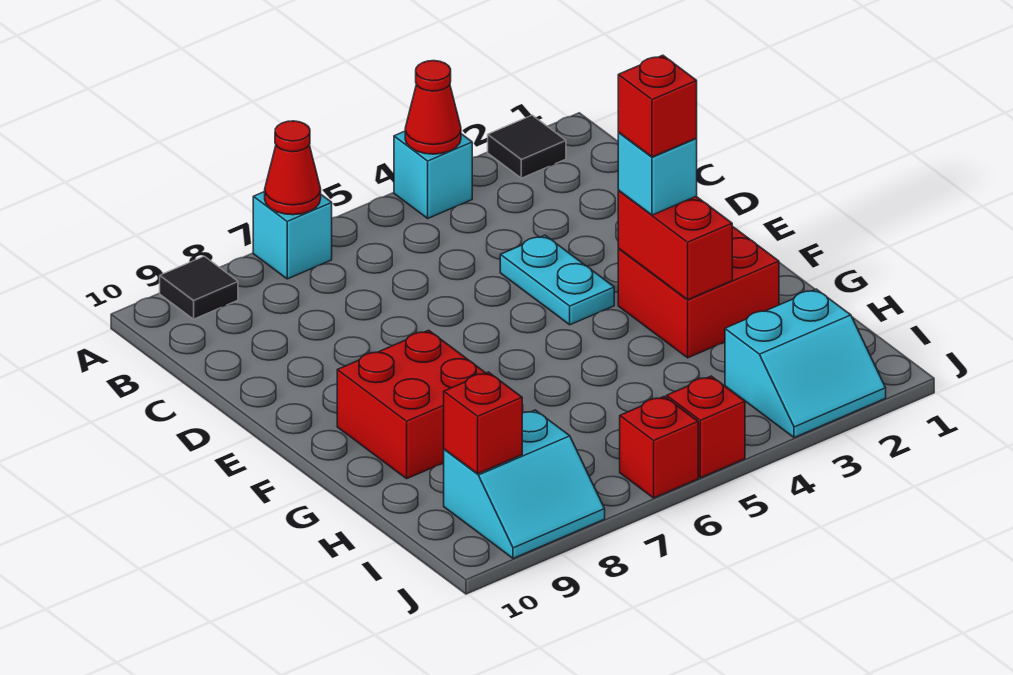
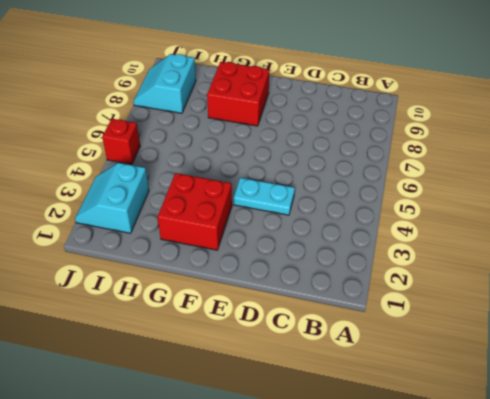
none -> black 1x1 tile [488,115,566,178]
none -> cyan 1x1 brick [394,131,472,218]
none -> cyan 1x1 brick [253,192,332,279]

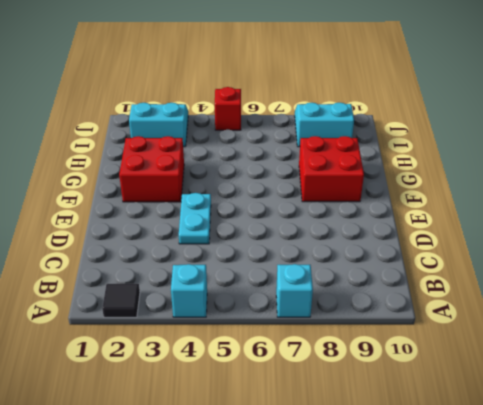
none -> black 1x1 tile [160,256,238,319]
none -> red 1x1 brick [620,396,698,498]
none -> red 1x1 cone [405,61,461,154]

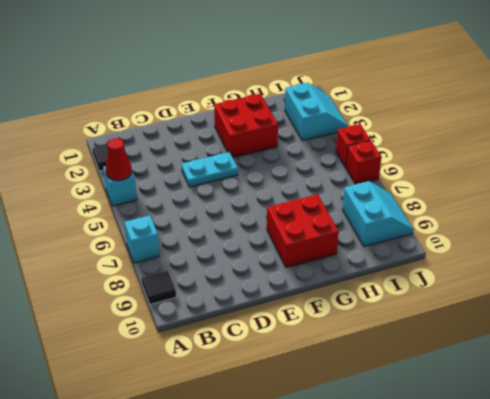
none -> red 1x1 cone [265,121,321,215]
none -> red 1x2 brick [618,191,732,300]
none -> red 1x1 brick [444,372,522,474]

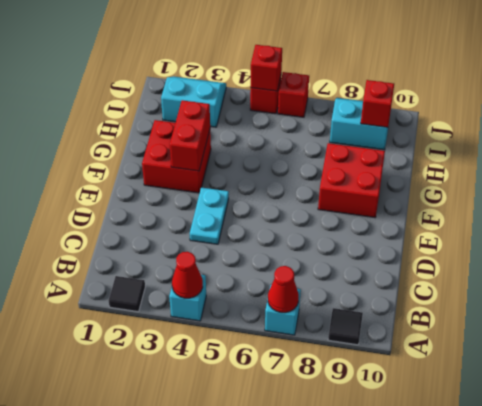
red 1x1 brick [251,45,282,91] -> red 1x1 brick moved to [618,55,697,157]
none -> cyan 1x1 brick [618,133,697,215]

